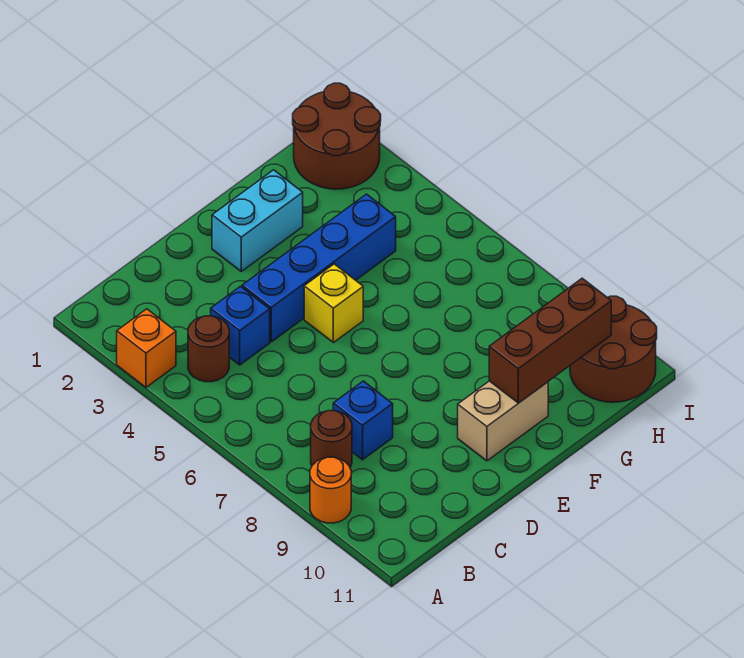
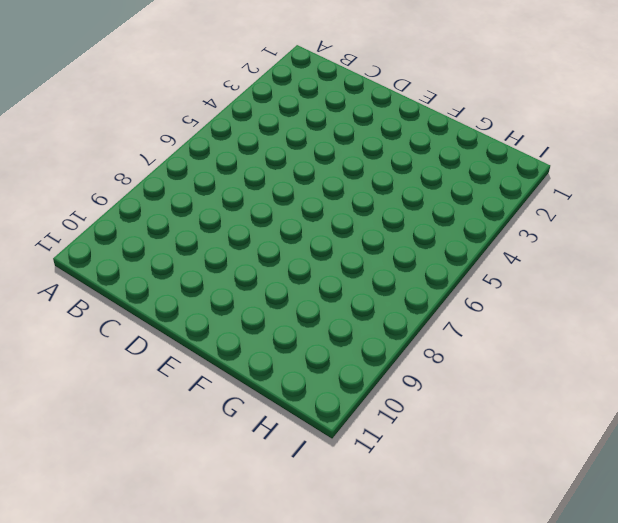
none -> orange 1x1 brick [117,309,176,387]
none -> orange 1x1 round brick [310,457,351,523]
none -> brown 1x1 round brick [188,316,229,382]

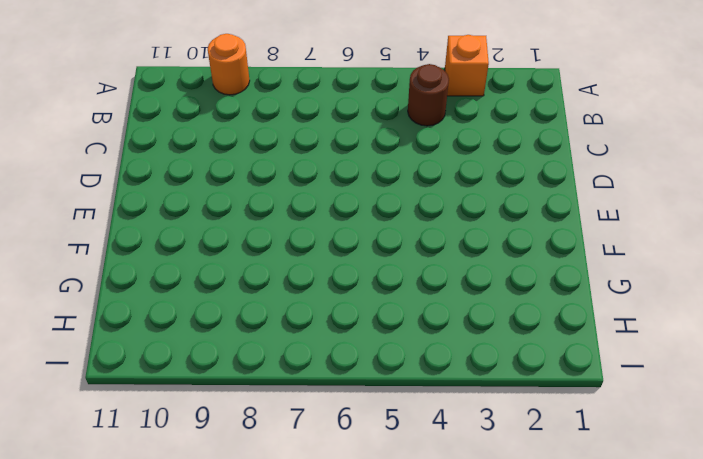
none -> brown 1x1 round brick [311,411,352,467]
none -> blue 1x1 brick [211,287,270,365]
none -> blue 1x1 brick [333,381,393,460]

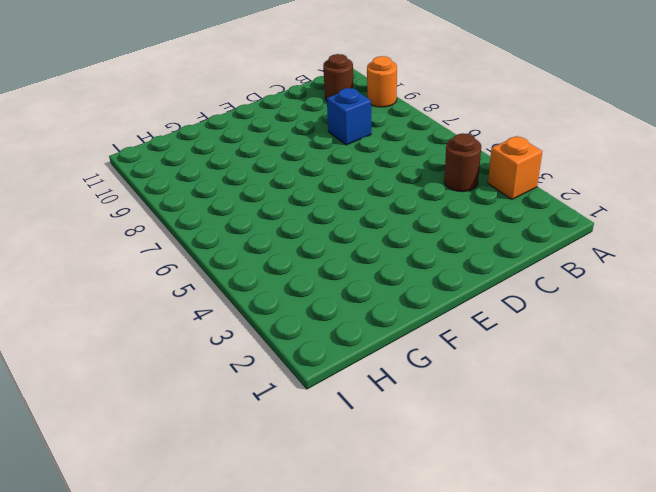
brown 1x1 round brick [323,54,354,101] -> brown 1x1 round brick moved to [311,411,352,467]
none -> blue 1x1 brick [211,287,270,365]
none -> blue 1x4 brick [242,194,396,342]
none -> cyan 1x2 brick [212,170,303,271]

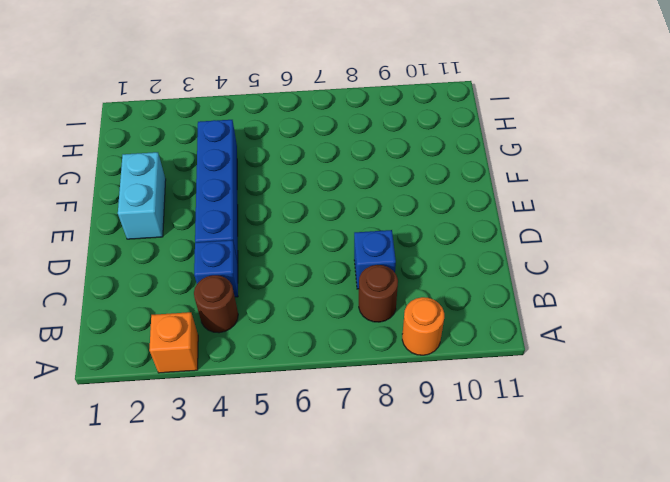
none -> yellow 1x1 brick [304,264,363,343]
none -> tan 1x2 brick [458,381,548,461]
none -> brown 2x2 round brick [293,83,381,189]

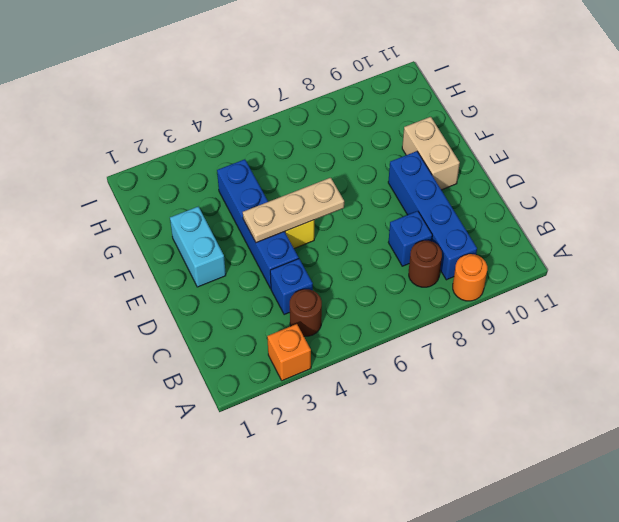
blue 1x4 brick [388,151,477,280] -> none
tan 1x3 plate [243,178,344,243] -> none
none -> brown 2x2 round brick [293,83,381,189]
none -> brown 2x2 round brick [570,296,657,402]
none -> brown 1x3 brick [489,278,611,403]

